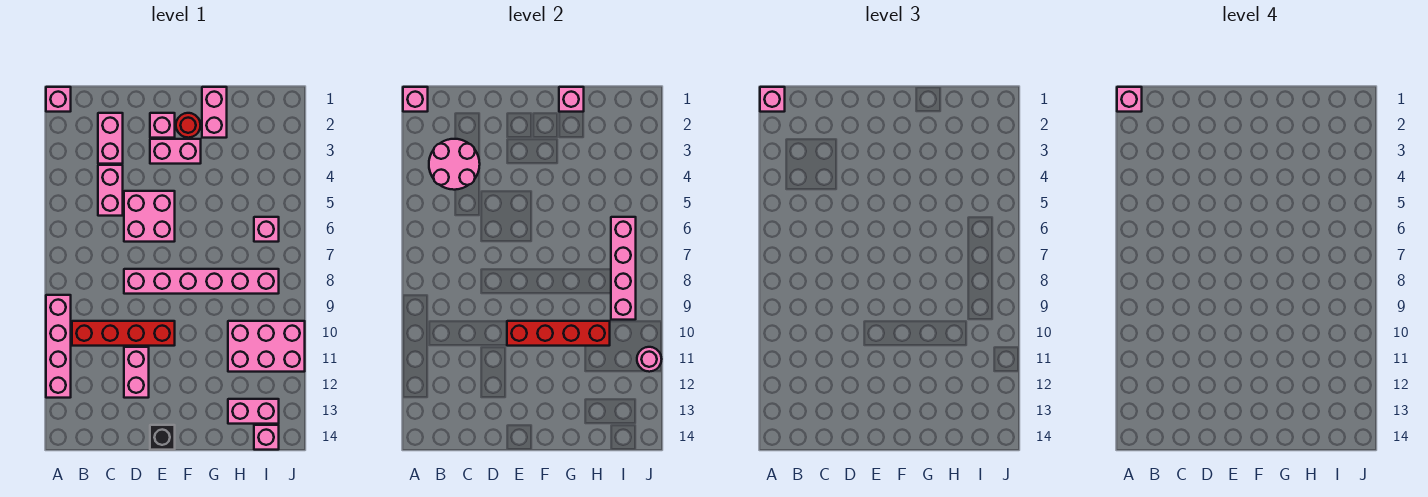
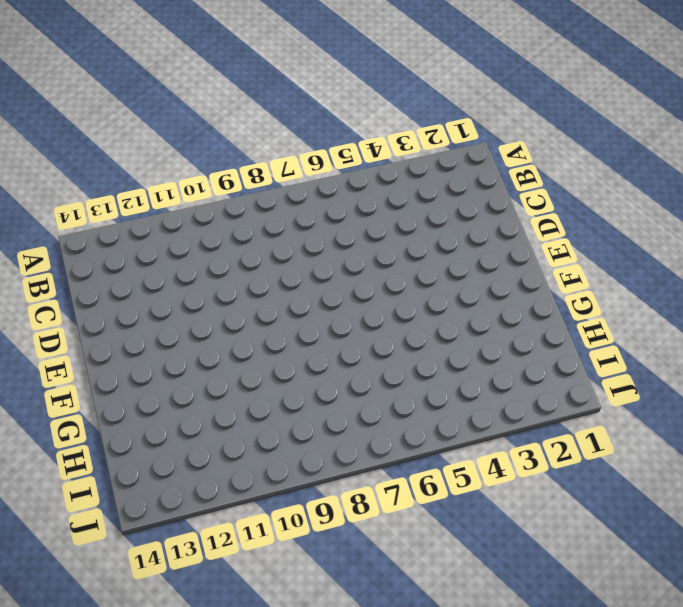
none -> pink 1x1 brick [46,87,71,112]
none -> pink 1x4 brick [46,295,71,398]
none -> red 1x4 brick [72,321,175,346]

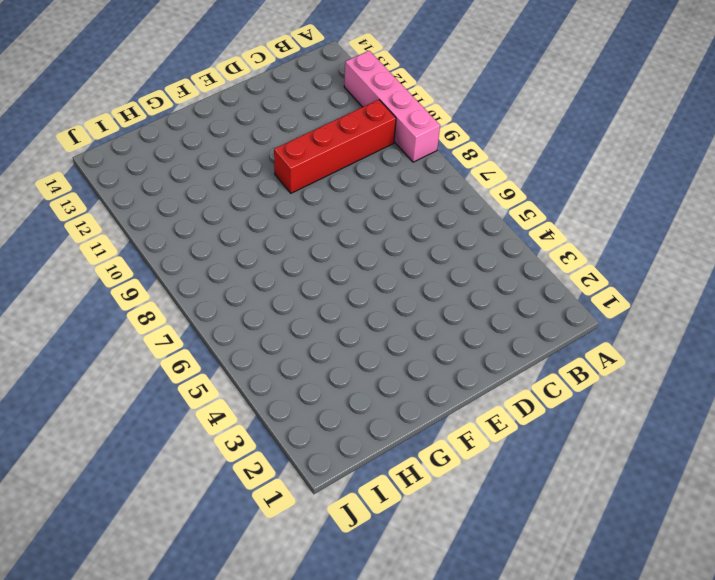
none -> pink 1x1 brick [46,87,71,112]
none -> pink 1x2 brick [98,113,123,164]
none -> pink 1x2 brick [98,165,123,216]

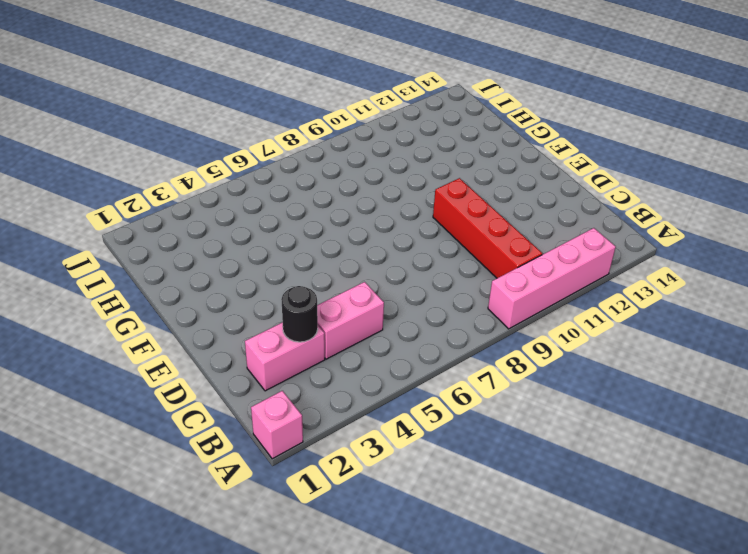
black 1x1 round brick [281,286,318,342] -> pink 2x2 round brick [429,139,480,190]
none -> pink 2x2 brick [124,191,175,242]
none -> pink 1x6 brick [124,269,279,294]
none -> pink 1x2 brick [124,347,149,398]

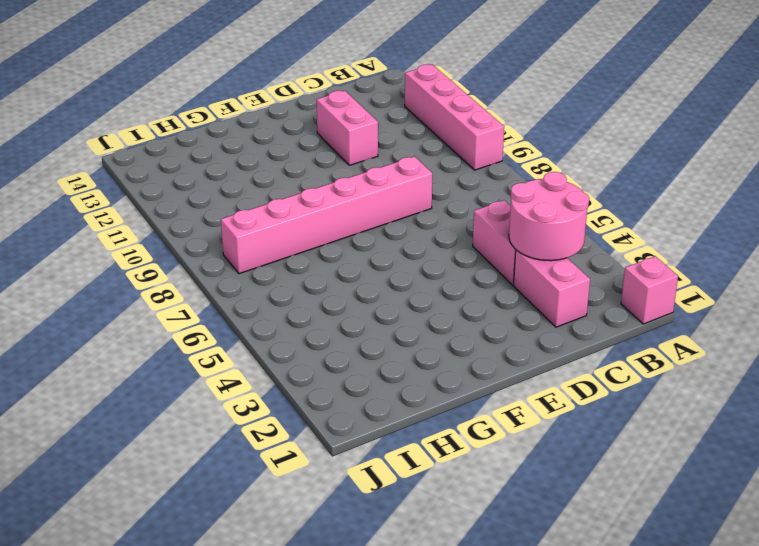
none -> red 1x4 brick [72,321,175,346]
none -> pink 2x2 brick [124,191,175,242]
none -> pink 1x1 brick [150,113,175,138]

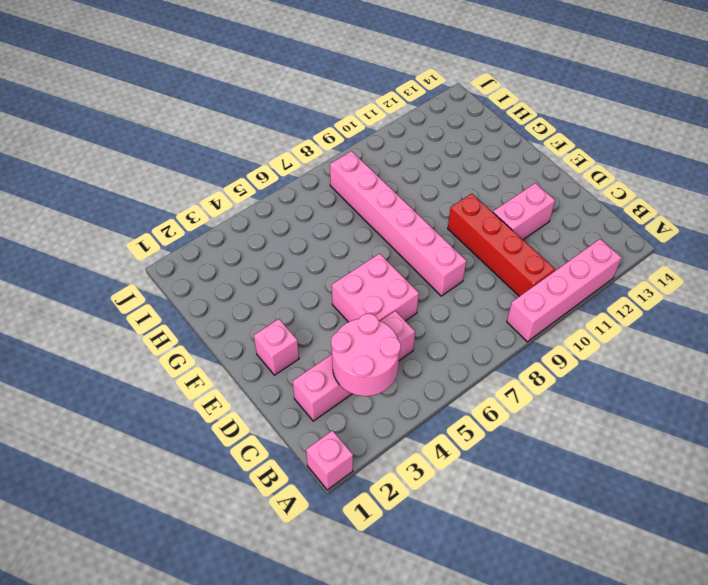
none -> pink 1x2 brick [150,139,201,164]
none -> black 1x1 brick [150,425,175,450]
none -> red 1x1 round brick [176,113,201,138]

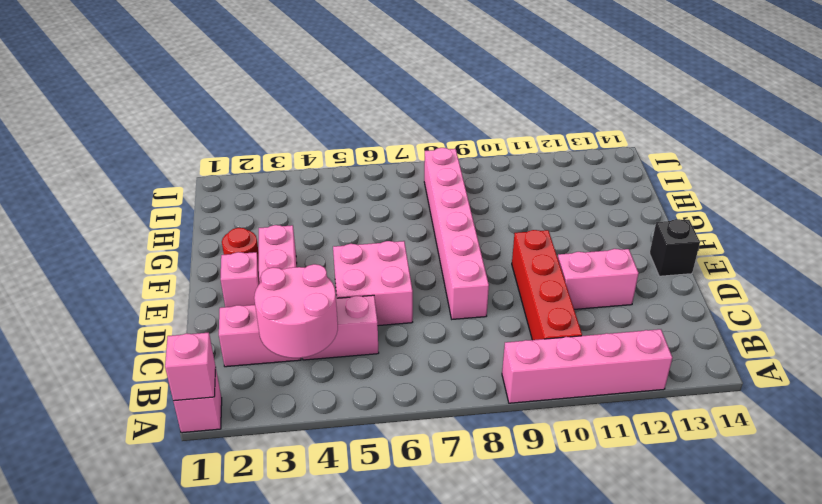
none -> pink 1x2 brick [202,87,227,138]
none -> pink 2x3 brick [228,321,305,372]
none -> pink 1x2 brick [228,399,279,424]

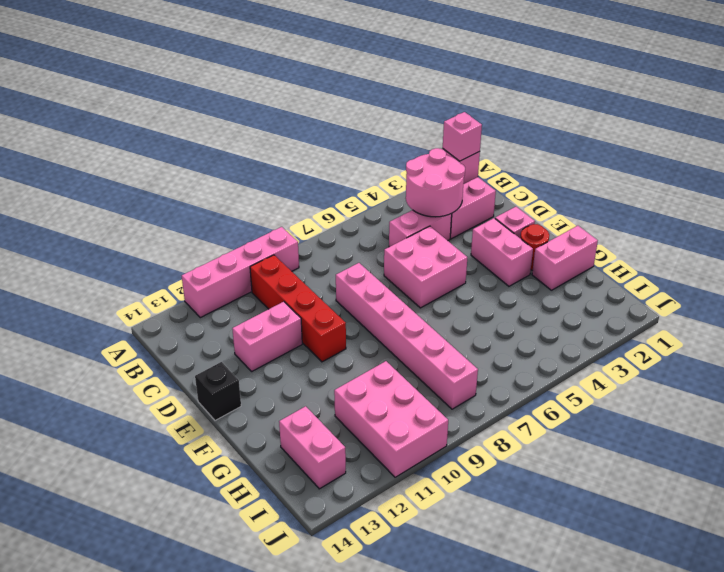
none -> pink 1x1 brick [254,217,279,242]
none -> pink 1x1 brick [254,425,279,450]
none -> red 1x4 brick [507,321,610,346]

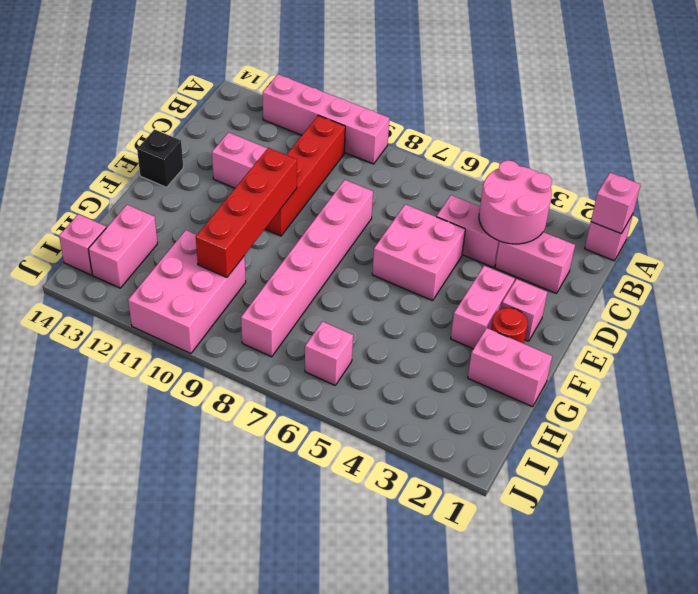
none -> pink 1x1 brick [559,87,584,112]
none -> pink 1x4 brick [611,217,636,320]
none -> pink 1x1 round brick [637,347,662,372]

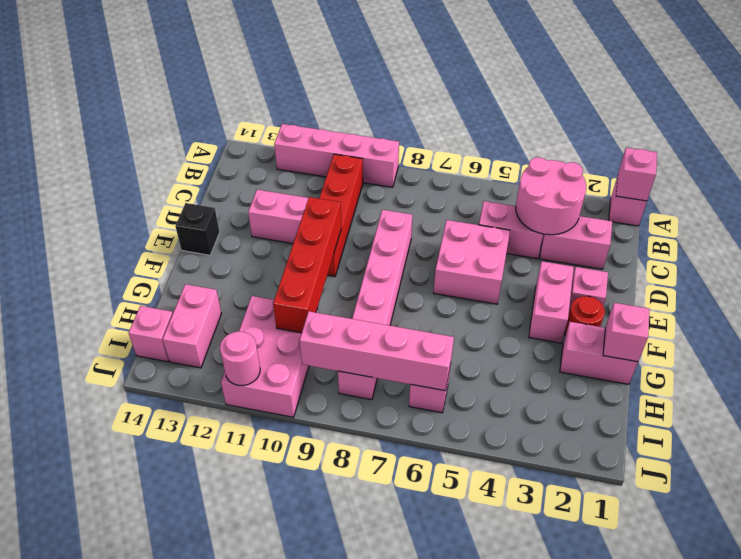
none -> pink 1x1 brick [760,87,785,112]
none -> pink 1x1 brick [1117,87,1142,112]

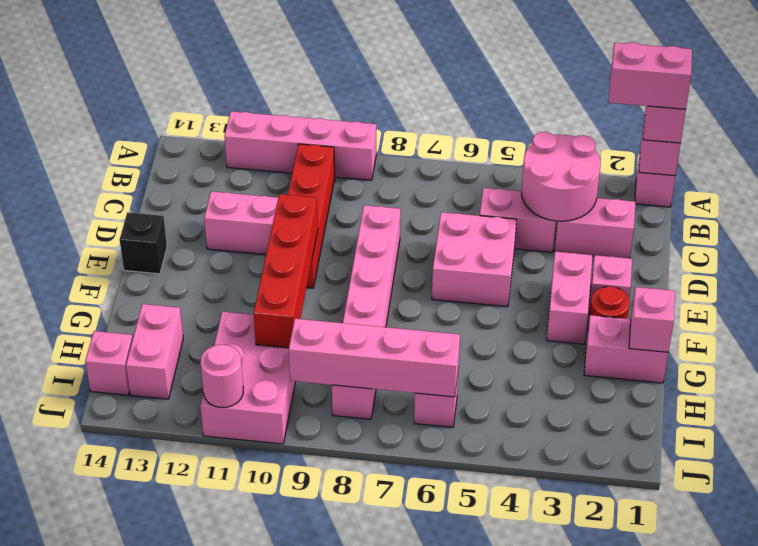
pink 1x2 brick [609,43,692,109] -> pink 1x1 brick [1117,87,1142,112]

